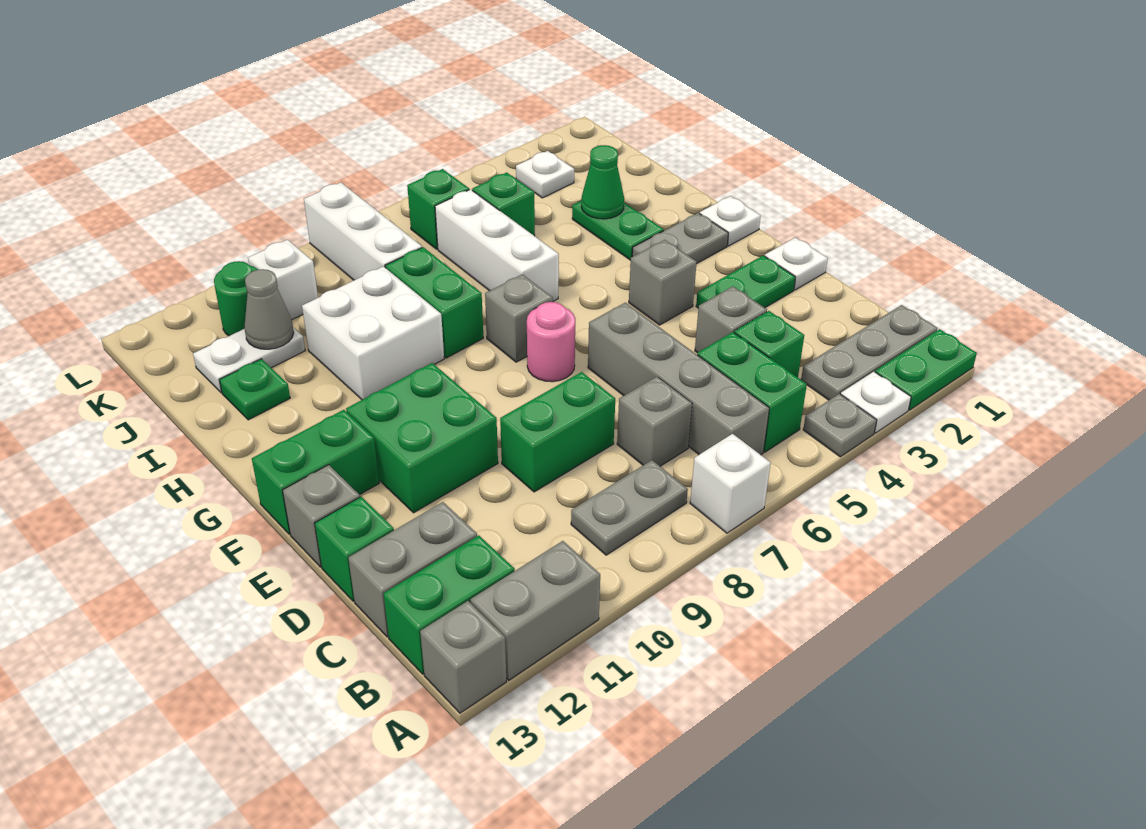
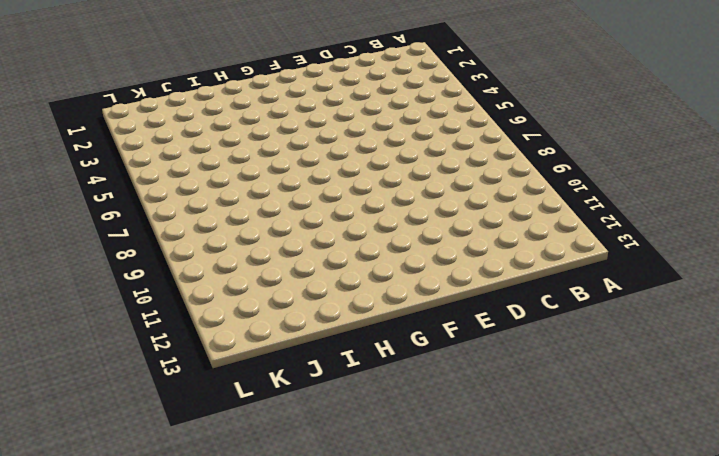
none -> green 1x2 plate [875,329,977,410]
none -> white 1x1 plate [841,372,911,433]
none -> grey 1x1 plate [803,394,877,457]
none -> white 1x1 brick [690,434,771,533]

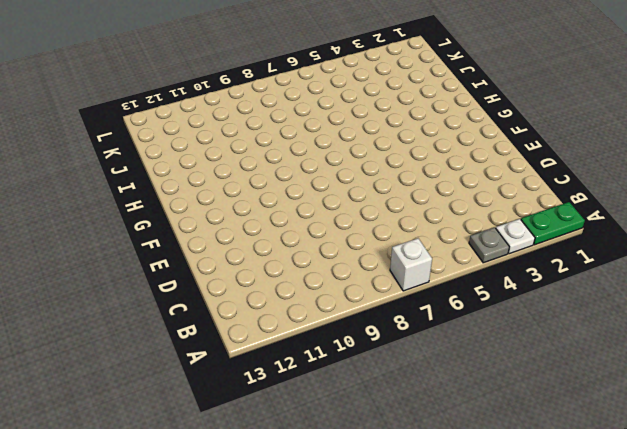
none -> grey 1x2 brick [470,541,600,680]
none -> grey 1x1 brick [420,601,506,713]
none -> grey 1x3 plate [801,305,938,400]
none -> green 1x2 brick [697,332,807,452]

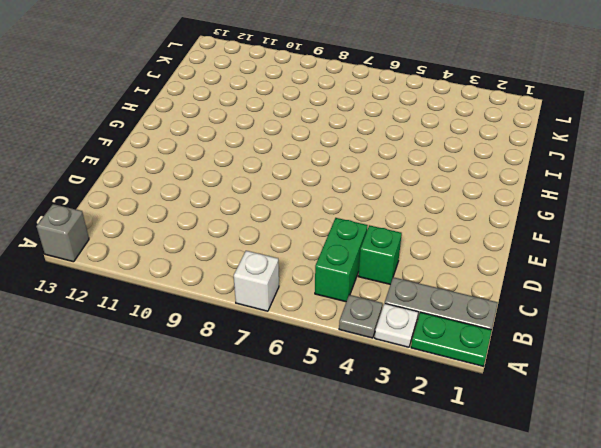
none -> grey 1x2 brick [470,541,600,680]
none -> grey 1x4 brick [588,303,769,455]
none -> grey 1x2 plate [571,460,688,555]
none -> green 1x2 brick [384,535,515,674]

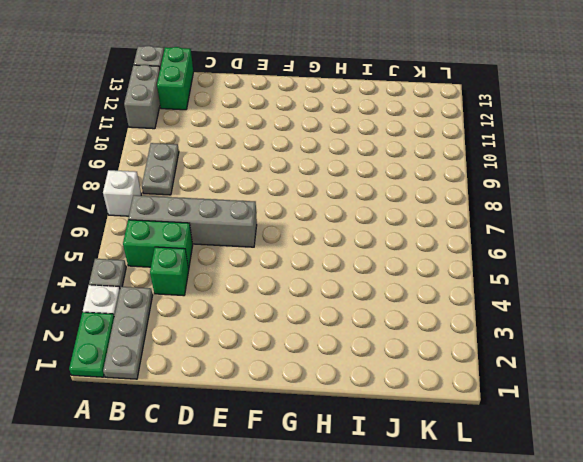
none -> grey 1x1 brick [617,377,692,466]
none -> grey 1x2 brick [348,502,477,637]
none -> grey 1x1 brick [695,286,767,353]
none -> green 1x2 brick [500,372,615,492]

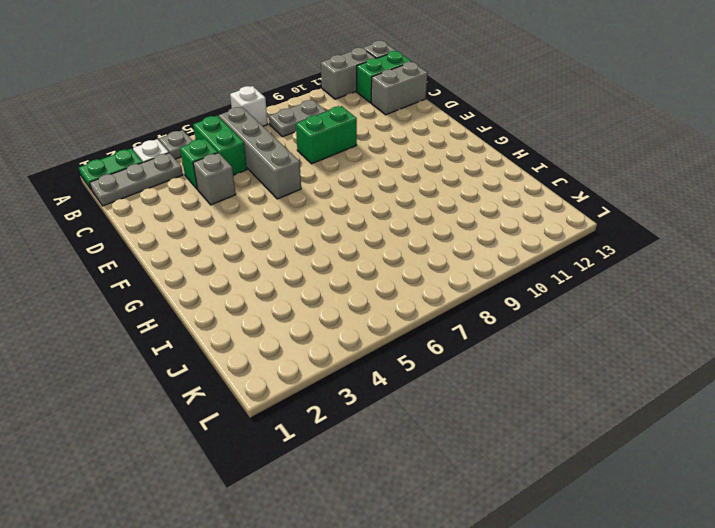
none -> grey 1x1 brick [617,377,692,466]
none -> green 1x1 brick [315,497,394,601]
none -> white 1x1 plate [765,237,828,290]
none -> green 1x2 plate [696,256,796,308]

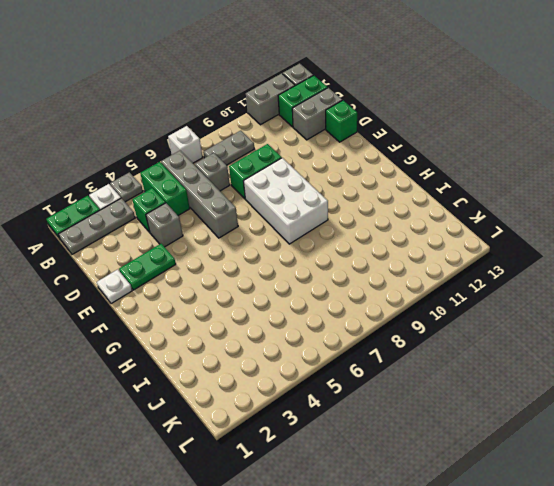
white 2x3 brick [244,158,328,244] -> none
none -> green 2x2 brick [346,363,498,513]
none -> grey 1x1 brick [283,465,360,567]
none -> grey 1x1 brick [629,240,697,325]
none -> pink 1x1 round brick [527,302,575,382]

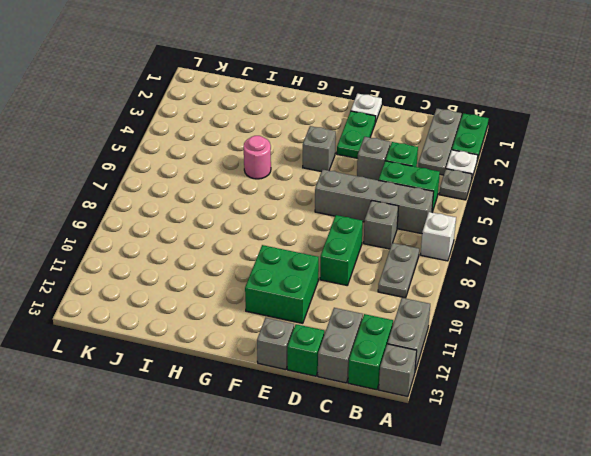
pink 1x1 round brick [244,136,271,179] -> pink 1x1 round brick moved to [527,302,575,382]
none -> green 1x2 brick [252,410,379,534]
none -> white 1x1 plate [700,196,761,246]
none -> grey 1x2 plate [632,213,728,263]
none -> grey 1x1 brick [485,274,553,362]

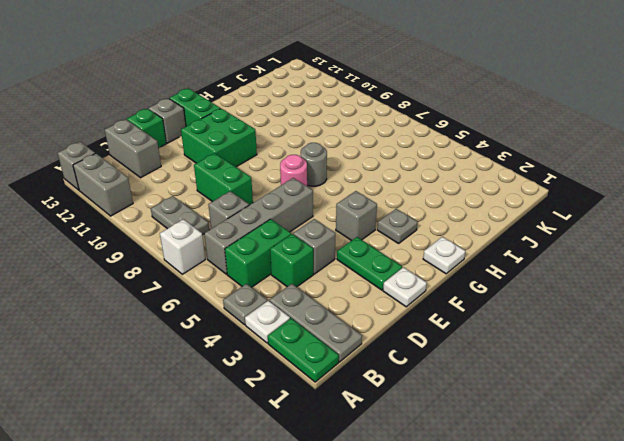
grey 1x1 plate [377,209,418,243] -> grey 1x2 plate [632,213,728,263]
grey 1x1 round brick [301,143,327,186] -> grey 1x1 brick [485,274,553,362]
none -> green 1x2 brick [384,535,515,674]
none -> green 1x2 plate [572,201,664,260]
none -> white 1x3 brick [435,189,559,301]
none -> green 1x2 brick [385,247,483,358]

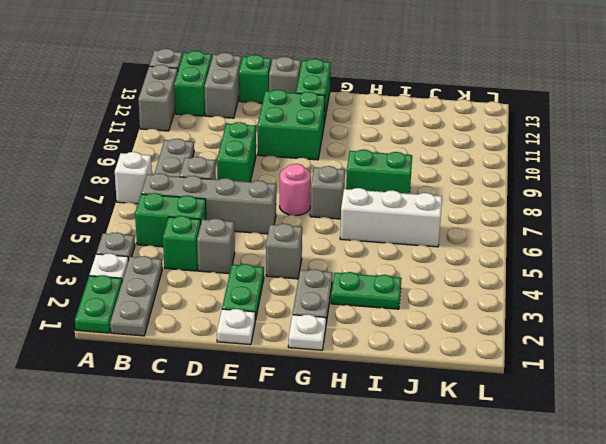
none -> white 2x2 brick [302,266,444,400]
none -> green 1x1 plate [219,359,290,420]
none -> green 1x1 brick [472,172,535,236]
none -> white 1x3 brick [304,182,422,280]

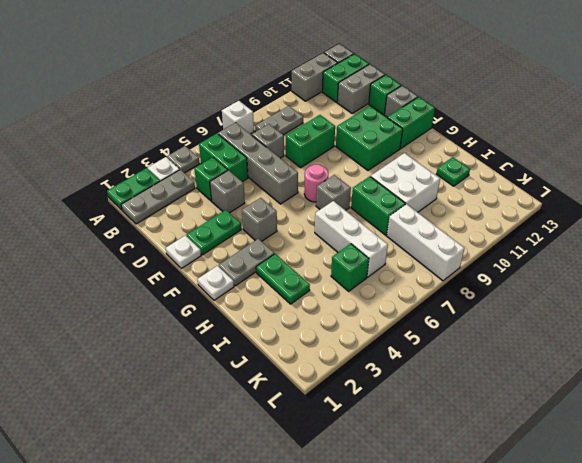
none -> white 1x2 plate [193,328,305,393]
none -> white 1x1 plate [516,151,574,198]
none -> green 1x1 brick [407,169,469,249]
none -> white 1x1 brick [248,240,318,320]

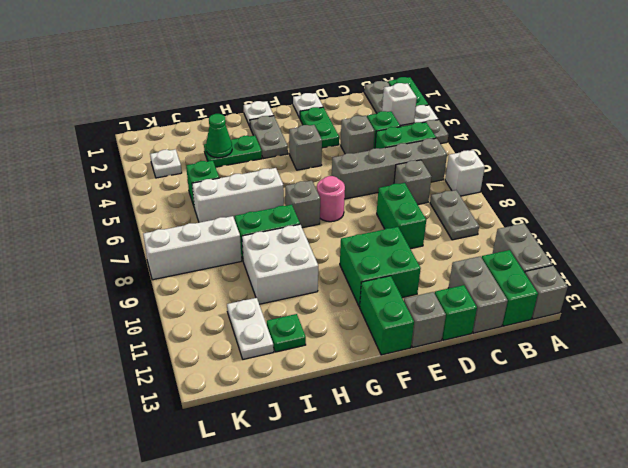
white 1x1 brick [382,83,417,126] -> white 1x1 brick moved to [248,240,318,320]
none -> green 1x1 brick [407,169,469,249]
none -> green 1x1 round brick [214,261,258,336]
none -> grey 1x1 cone [244,269,294,349]

